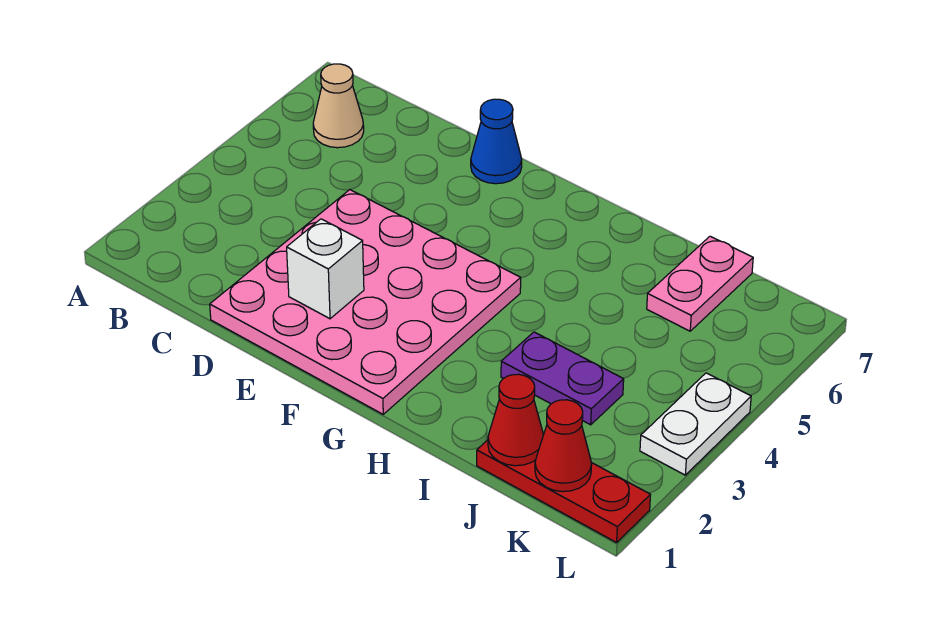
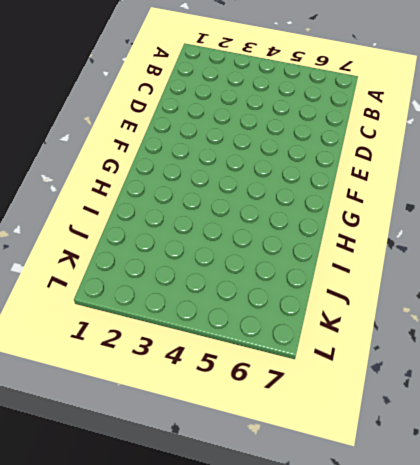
none -> tan 1x1 cone [313,64,364,148]
none -> pink 4x4 plate [210,190,521,414]

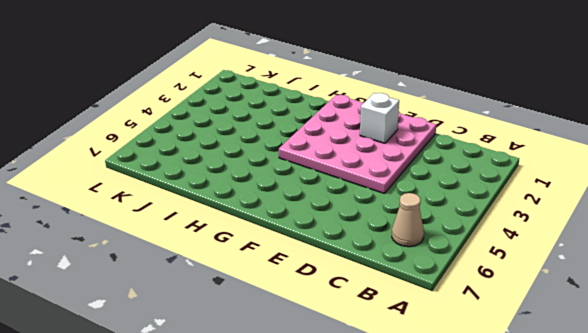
none -> blue 1x1 cone [471,99,522,184]
none -> purple 1x2 plate [501,332,624,425]

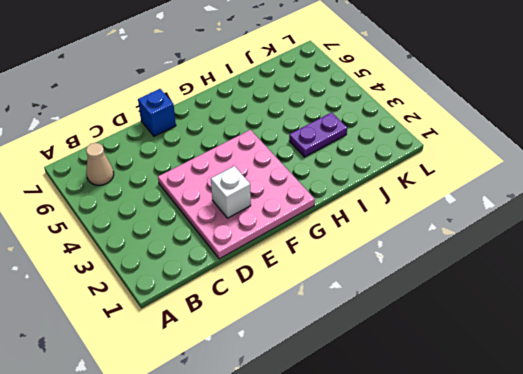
blue 1x1 brick [138,89,176,136] -> blue 1x1 cone [471,99,522,184]
none -> red 1x3 plate [477,440,650,543]
none -> pink 1x2 plate [647,236,753,331]

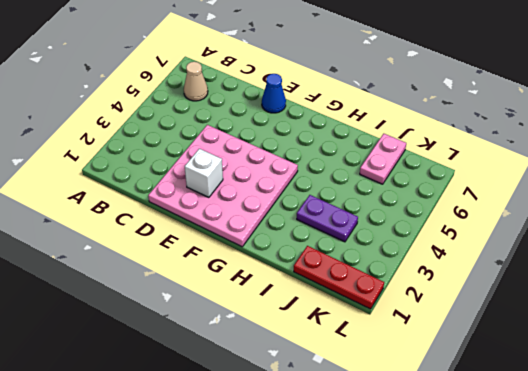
none -> white 1x2 plate [640,373,751,475]
none -> red 1x1 cone [488,374,543,466]

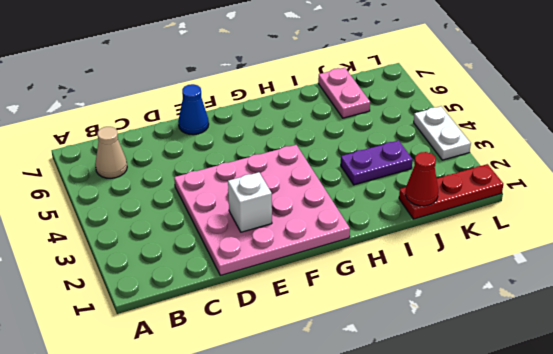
none -> red 1x1 cone [535,400,592,492]

